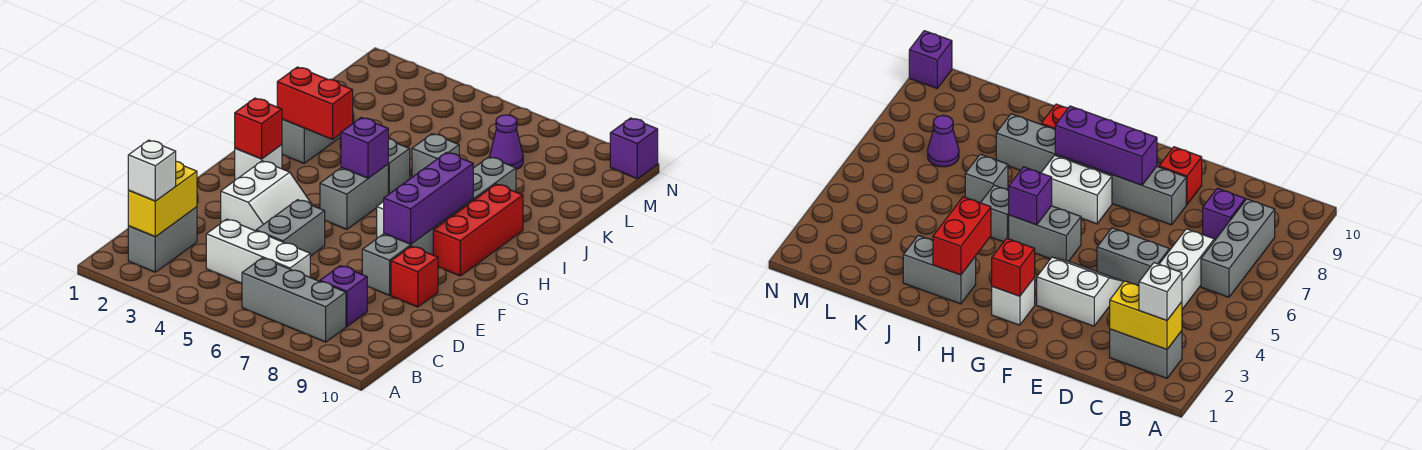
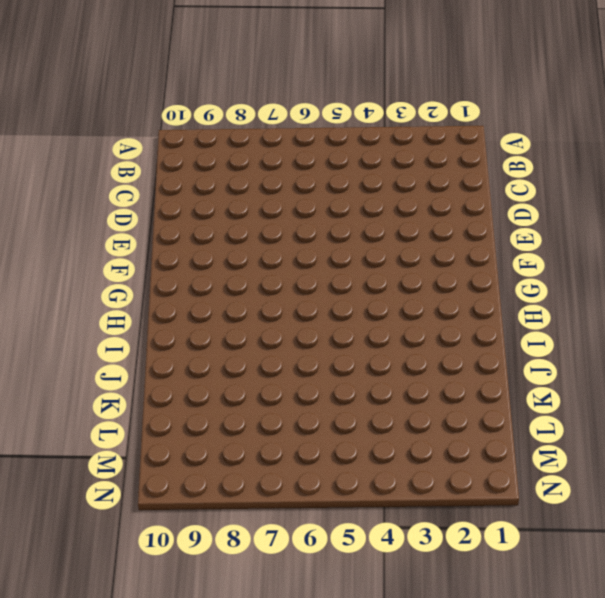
none -> grey 1x2 brick [128,207,197,272]
none -> grey 1x3 brick [242,258,346,342]
none -> white 1x3 brick [206,219,310,283]

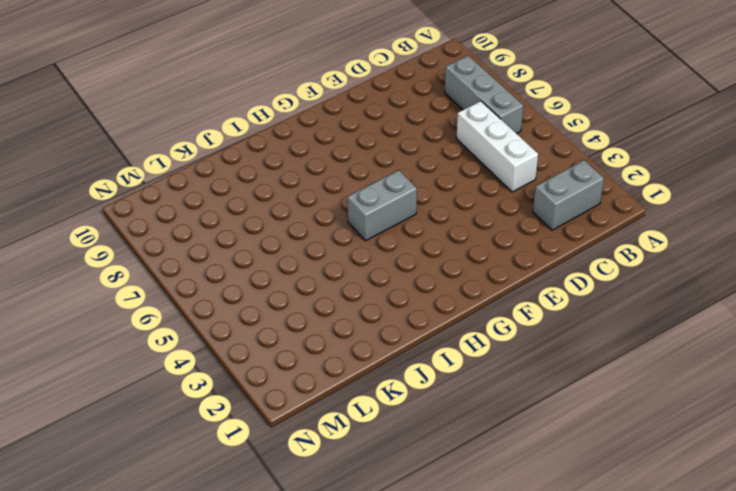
none -> purple 1x1 brick [320,266,367,326]
none -> grey 1x2 brick [256,200,325,256]
none -> white 2x2 slope [221,161,313,231]

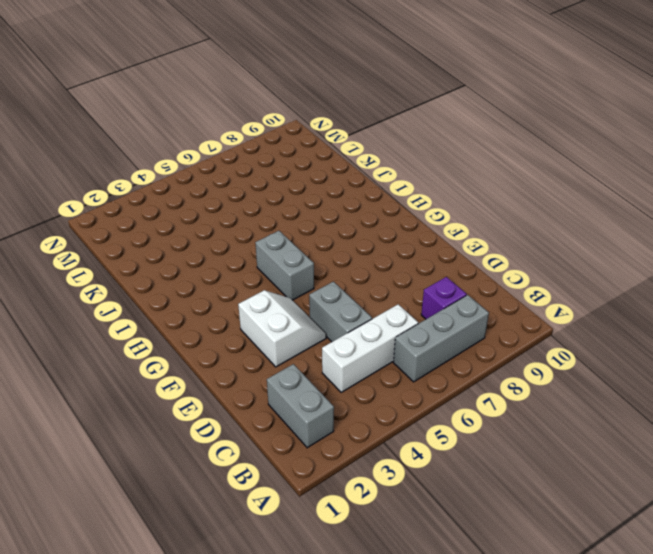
none -> grey 1x6 brick [362,157,516,295]
none -> red 1x1 brick [391,246,438,307]
none -> white 1x1 brick [235,145,282,180]

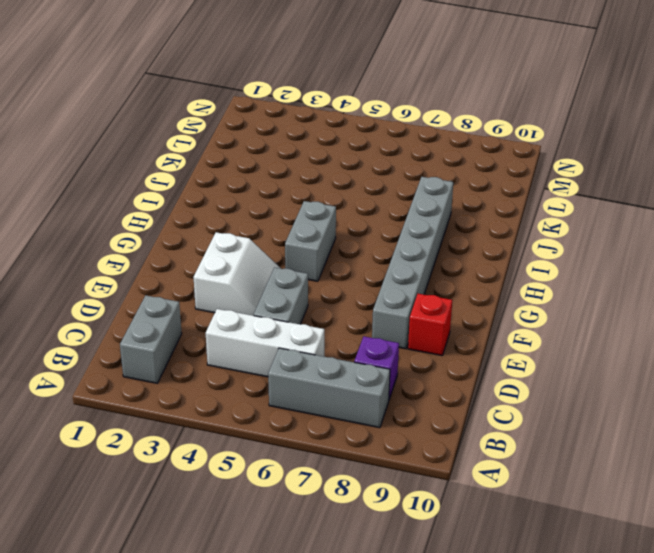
none -> white 1x1 brick [235,145,282,180]
none -> white 1x2 brick [1041,155,1112,224]
none -> red 1x3 brick [433,184,523,276]

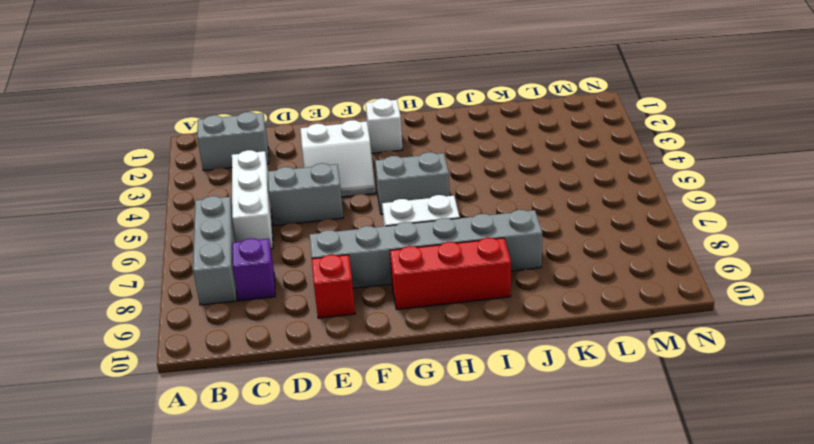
none -> grey 1x2 brick [282,119,341,163]
none -> grey 1x1 brick [388,139,410,195]
none -> grey 1x1 brick [412,134,459,177]

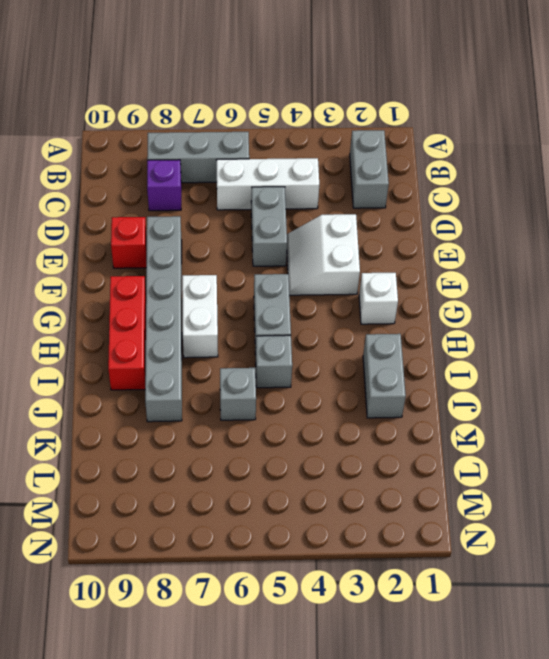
none -> purple 1x1 cone [490,115,523,170]
none -> purple 1x1 brick [610,118,658,179]
none -> yellow 1x2 brick [128,161,197,237]

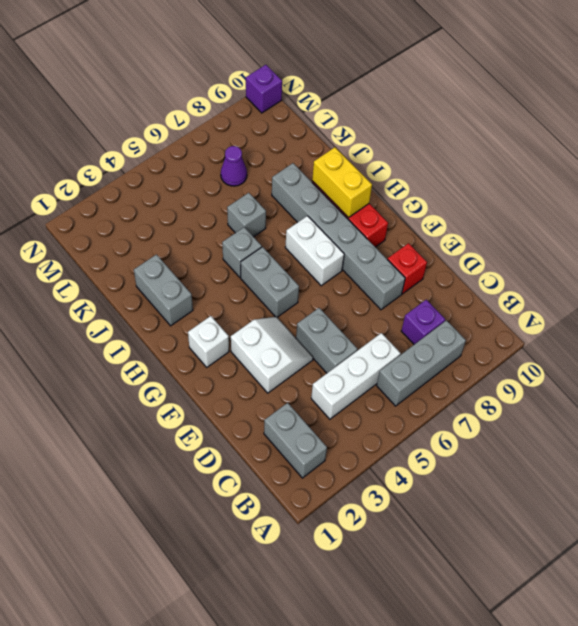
yellow 1x2 brick [312,147,372,218] -> yellow 1x2 brick moved to [128,161,197,237]
none -> purple 1x3 brick [384,152,473,244]
none -> red 1x1 brick [235,98,282,159]
none -> purple 1x1 brick [341,117,388,178]

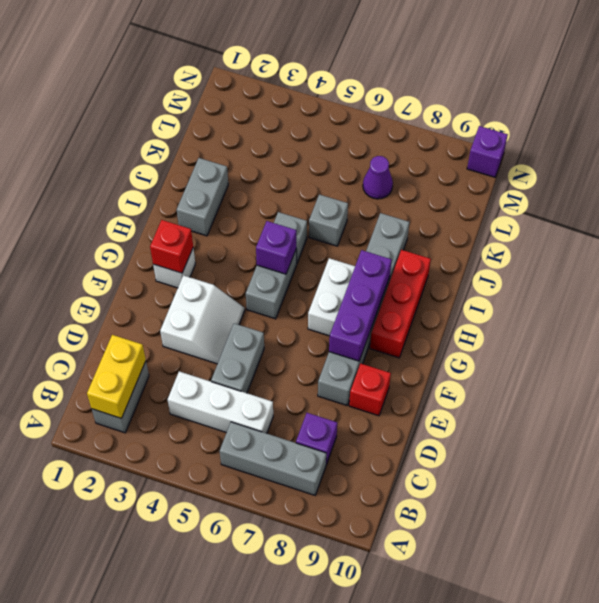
none -> red 1x2 brick [277,67,353,139]
none -> white 1x1 brick [128,140,176,201]

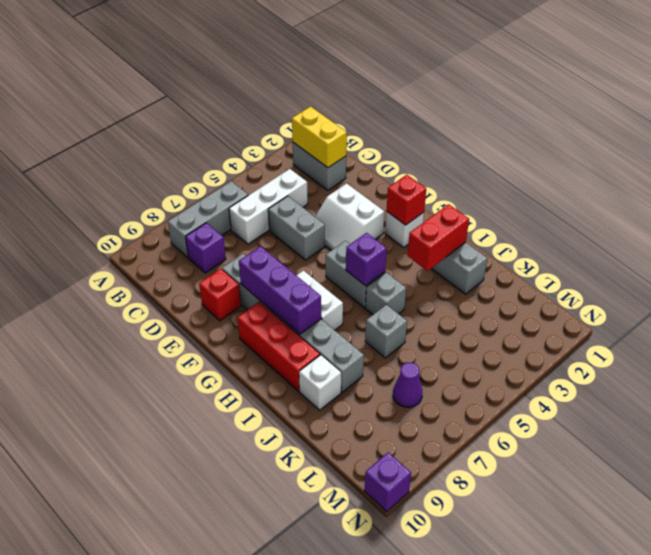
white 1x1 brick [299,355,341,410] -> white 1x1 brick moved to [128,140,176,201]

